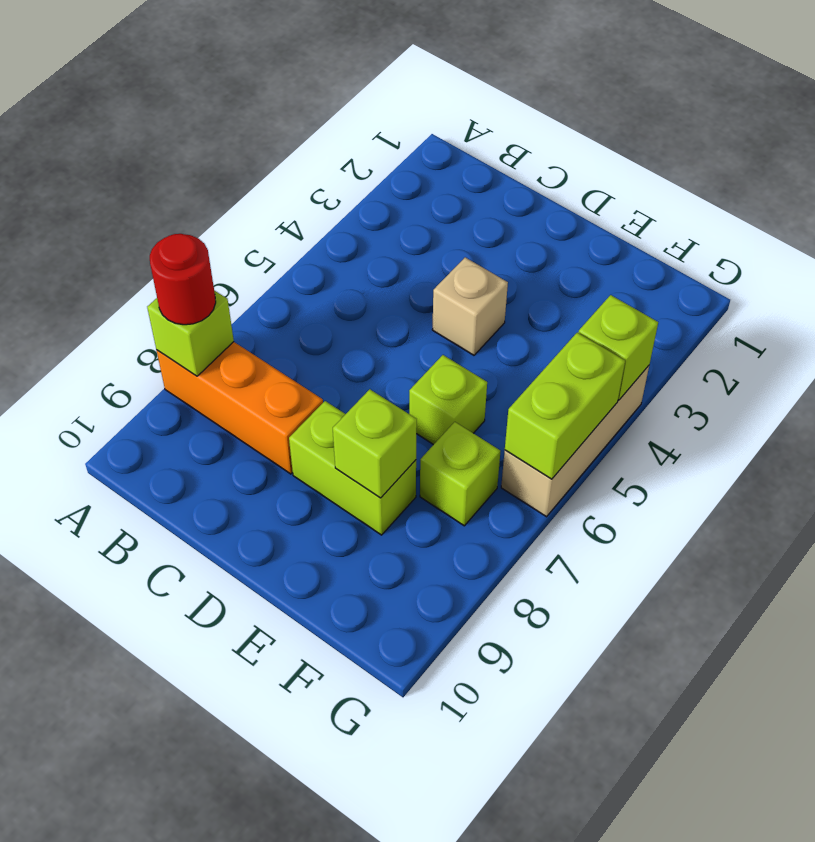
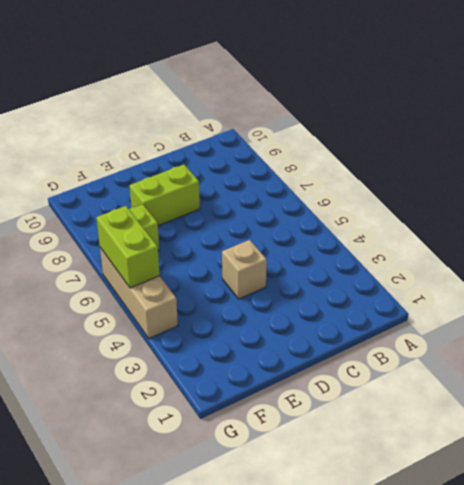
none -> orange 1x3 brick [157,342,323,474]
none -> lime 1x1 brick [409,355,487,445]

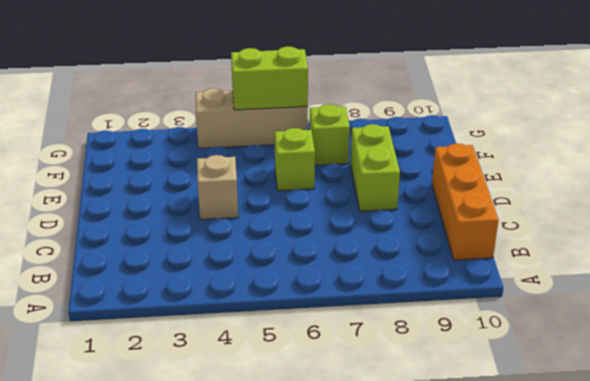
orange 1x3 brick [432,143,499,260] -> orange 1x3 brick moved to [157,342,323,474]
none -> lime 1x1 brick [147,290,234,376]
none -> lime 1x1 brick [333,389,417,498]

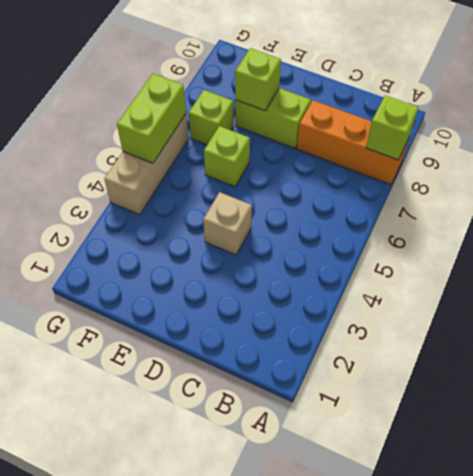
none -> lime 1x1 brick [578,295,658,400]
none -> red 1x1 round brick [150,234,216,325]

